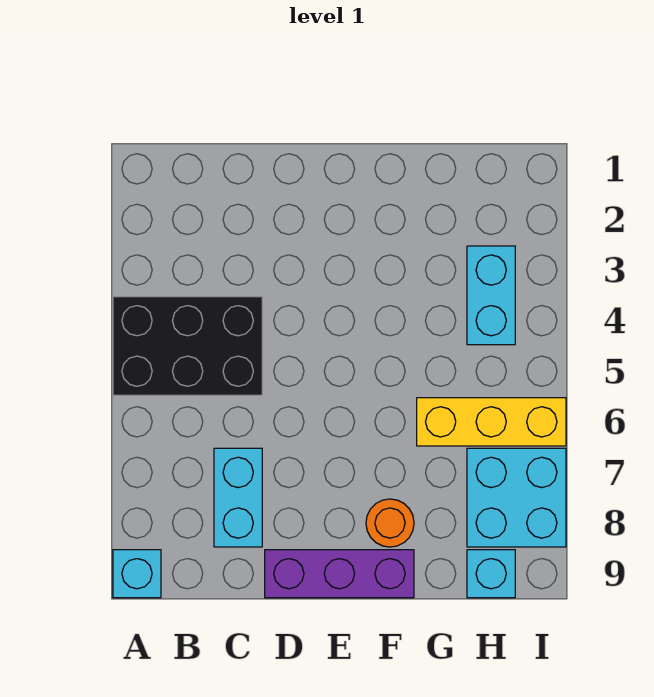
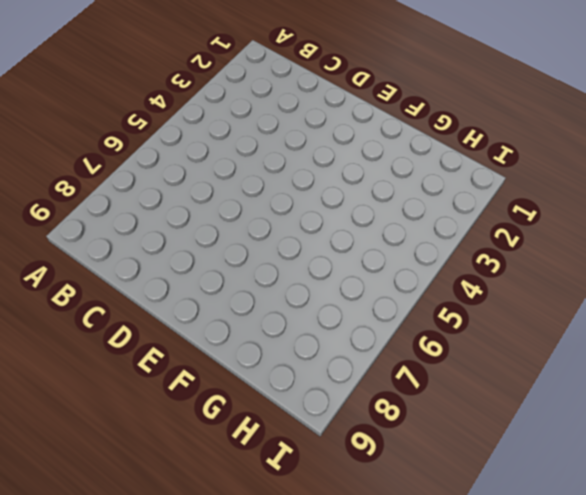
none -> black 2x3 brick [113,297,262,395]
none -> cyan 1x1 brick [113,550,161,598]

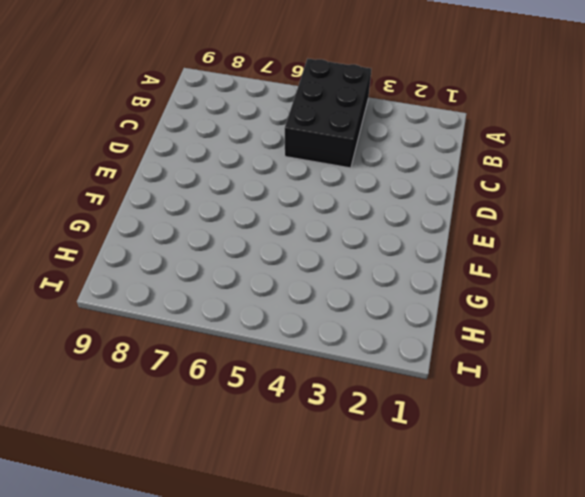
none -> cyan 1x1 brick [113,550,161,598]
none -> cyan 1x2 brick [214,448,262,547]

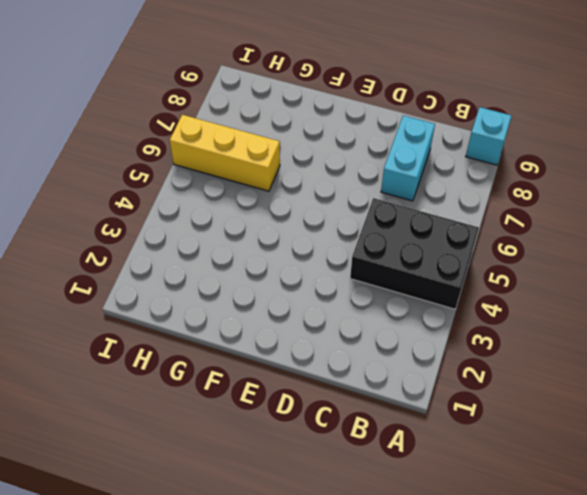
none -> purple 1x3 brick [265,550,414,598]
none -> orange 1x1 round brick [366,499,414,547]

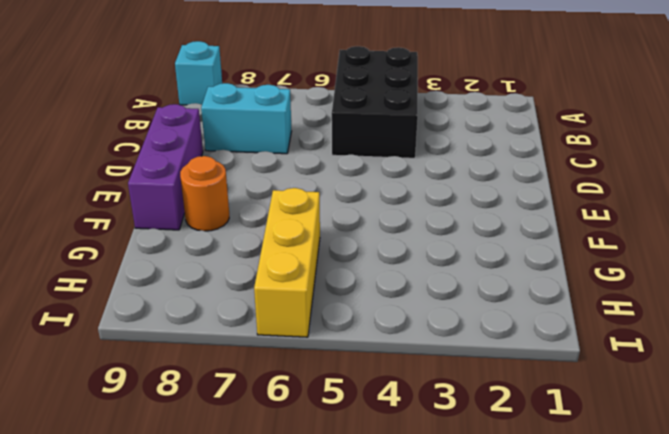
none -> cyan 1x2 brick [467,246,515,345]
none -> cyan 2x2 brick [467,448,566,547]

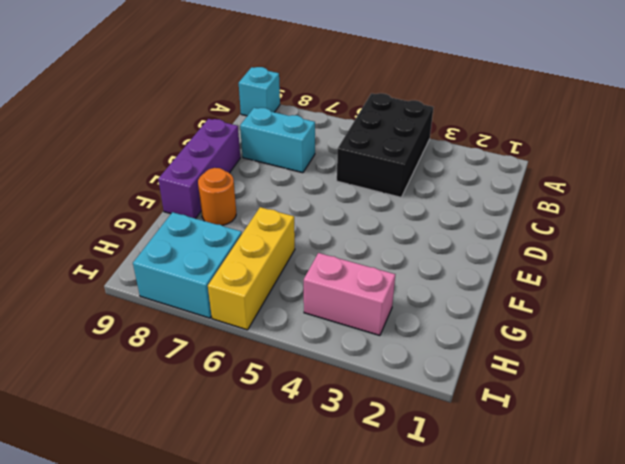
pink 1x2 brick [304,253,395,336] -> cyan 1x2 brick [467,246,515,345]
none -> cyan 1x1 brick [467,550,515,598]

